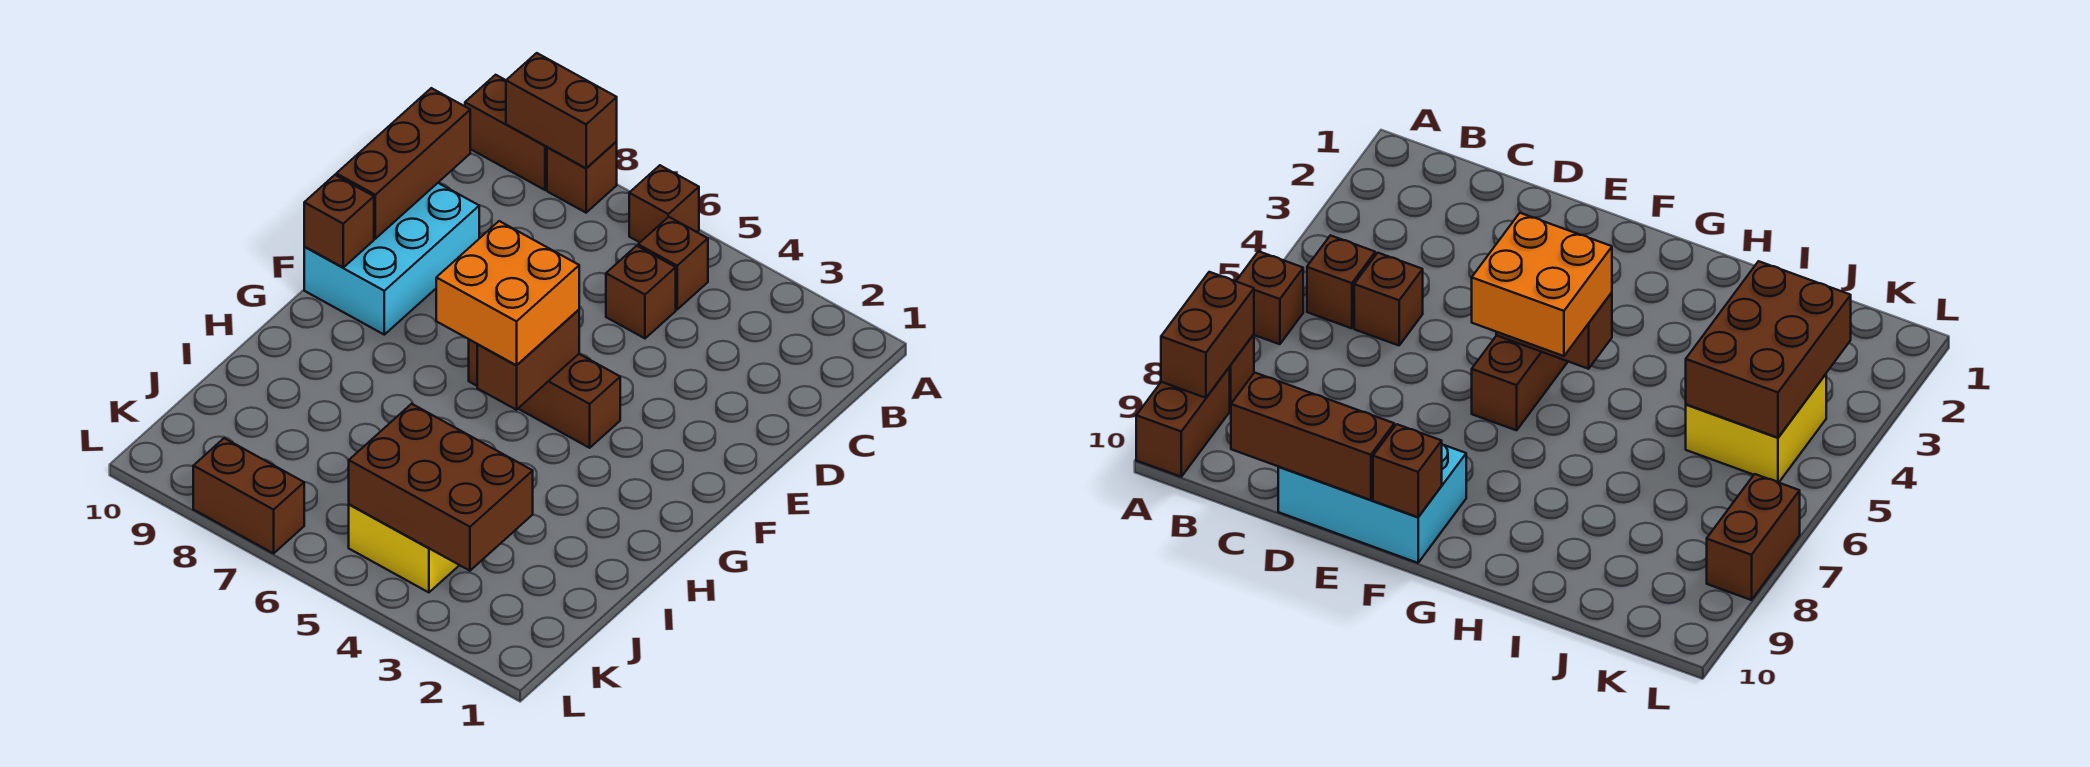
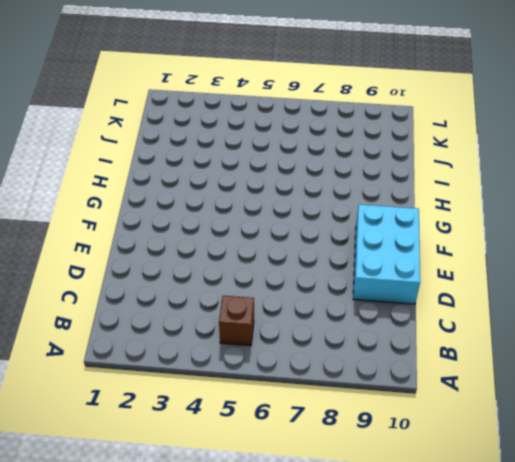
none -> brown 1x1 brick [629,165,699,242]
none -> brown 1x1 brick [547,142,617,213]
none -> brown 1x2 brick [465,75,547,190]

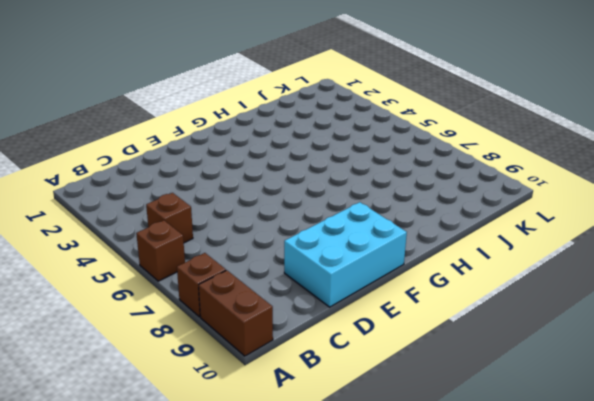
none -> brown 1x1 brick [606,246,676,338]
none -> brown 1x3 brick [469,340,620,448]
none -> yellow 2x2 brick [349,504,459,592]

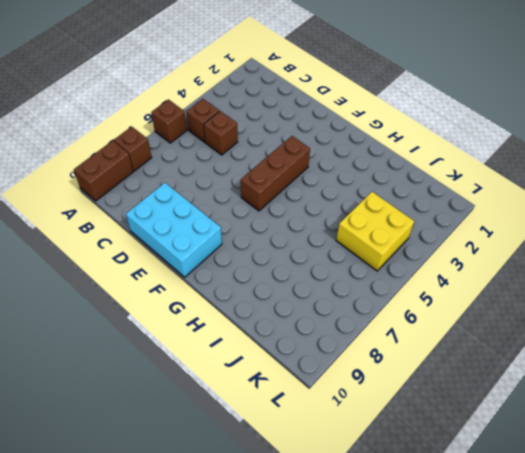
none -> brown 1x2 brick [193,438,304,553]
none -> brown 1x2 brick [506,53,617,168]
none -> brown 1x3 brick [336,88,470,239]

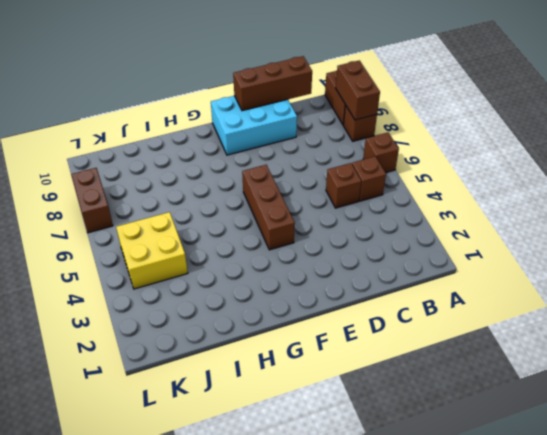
none -> brown 1x2 brick [477,310,579,410]
none -> brown 1x1 brick [304,175,374,268]
none -> brown 2x3 brick [349,404,533,571]

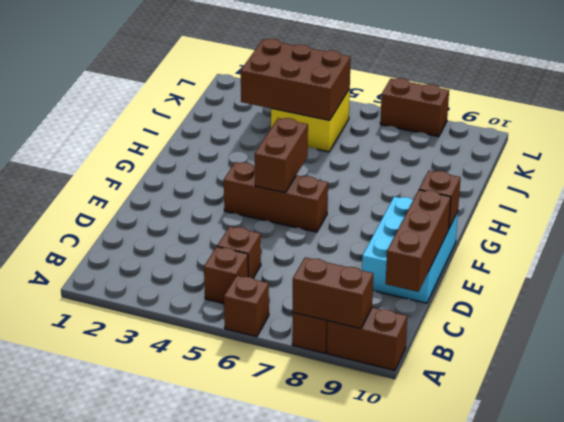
none -> orange 2x2 brick [436,221,579,366]

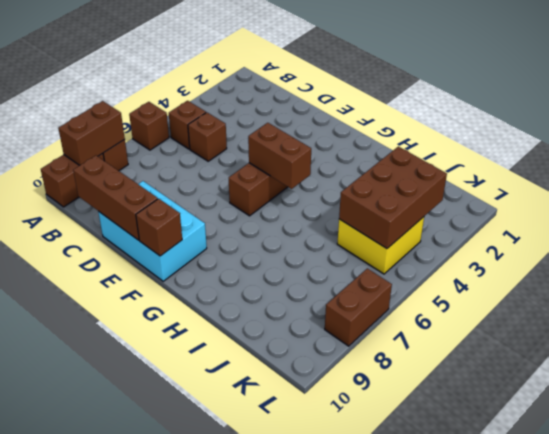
none -> orange 2x2 brick [436,221,579,366]

